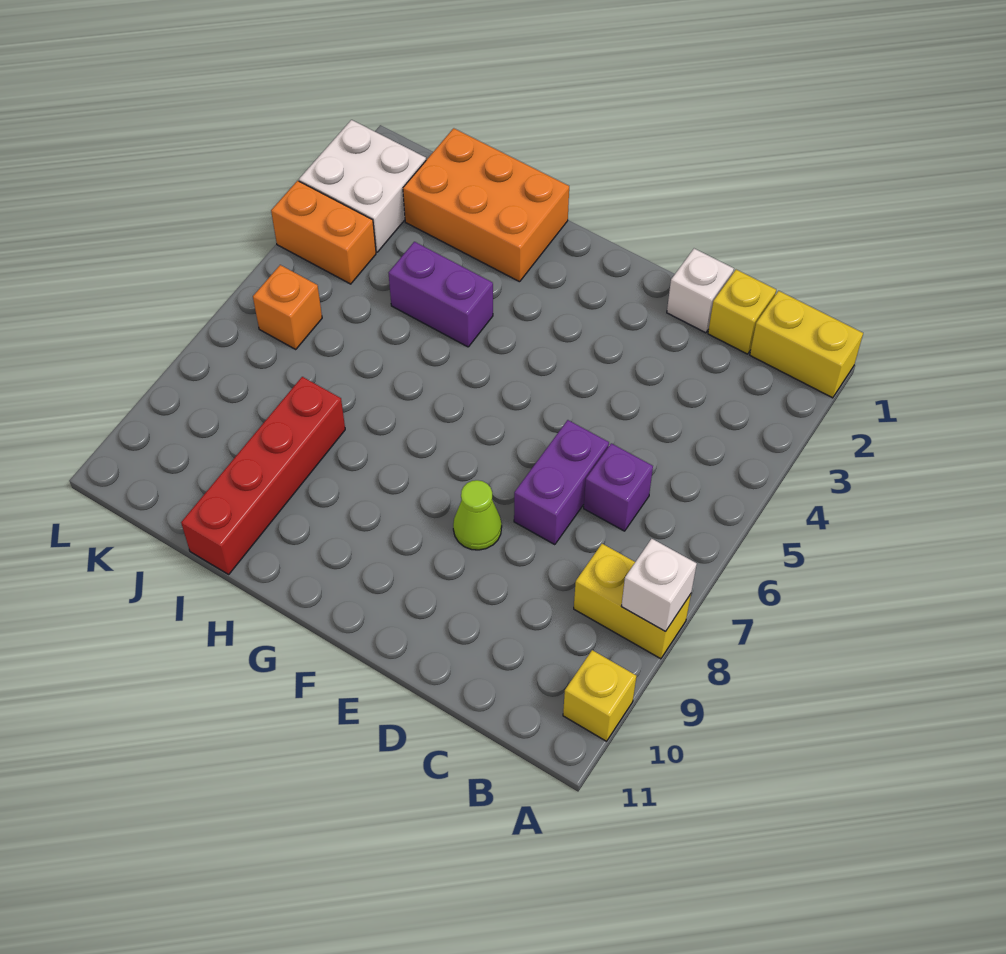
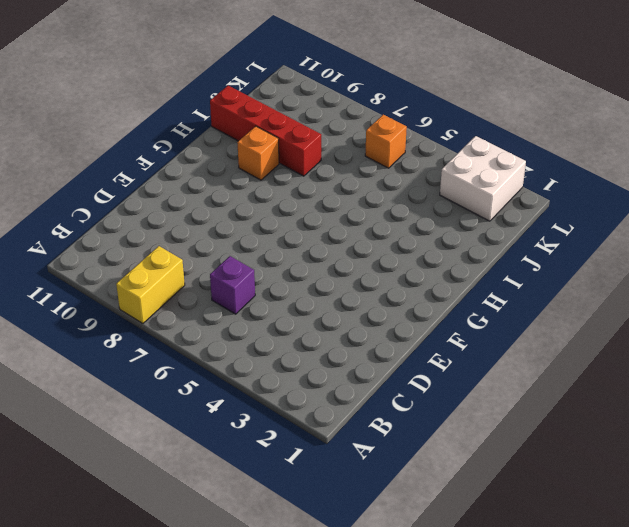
orange 1x1 brick [237,126,279,180] -> none
none -> yellow 1x2 brick [750,291,863,398]
none -> yellow 1x1 brick [563,650,636,741]
none -> yellow 1x1 brick [708,270,776,354]

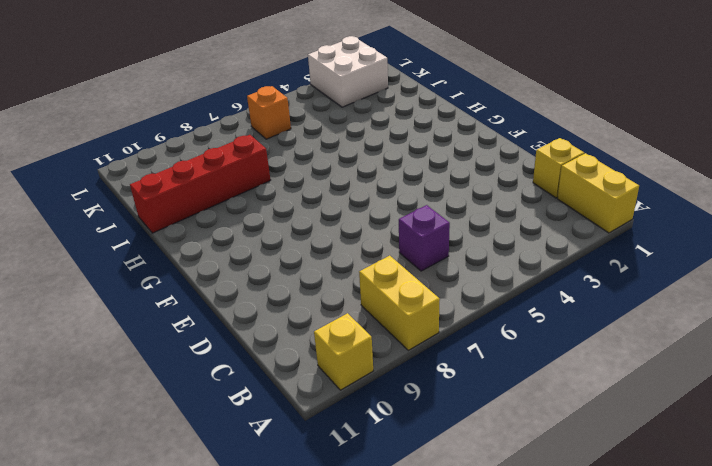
none -> white 1x1 brick [667,249,734,333]
none -> purple 1x2 brick [514,420,609,545]
none -> lime 1x1 cone [453,480,502,550]

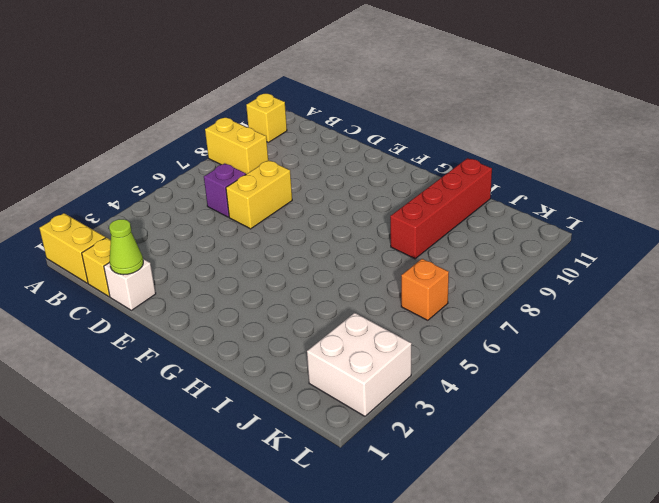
lime 1x1 cone [109,219,143,275] -> lime 1x1 cone moved to [453,480,502,550]
yellow 1x2 brick [226,160,292,229] -> purple 1x2 brick [514,420,609,545]
none -> orange 2x3 brick [403,128,569,282]
none -> purple 1x2 brick [389,242,493,347]
none -> orange 1x2 brick [271,181,376,284]

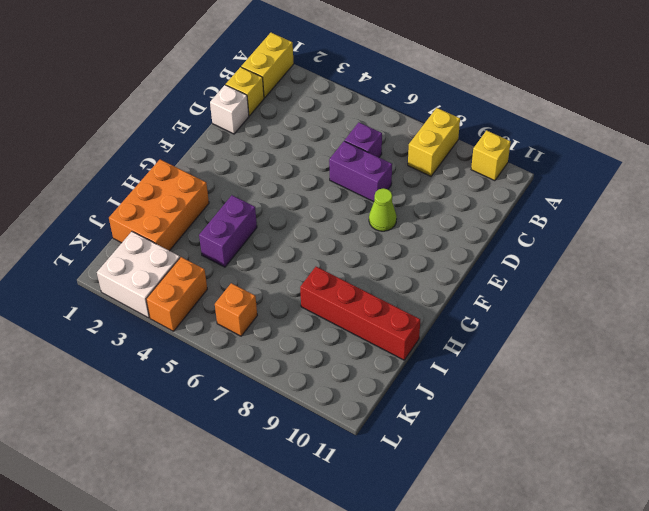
none -> white 1x1 brick [621,539,697,632]

